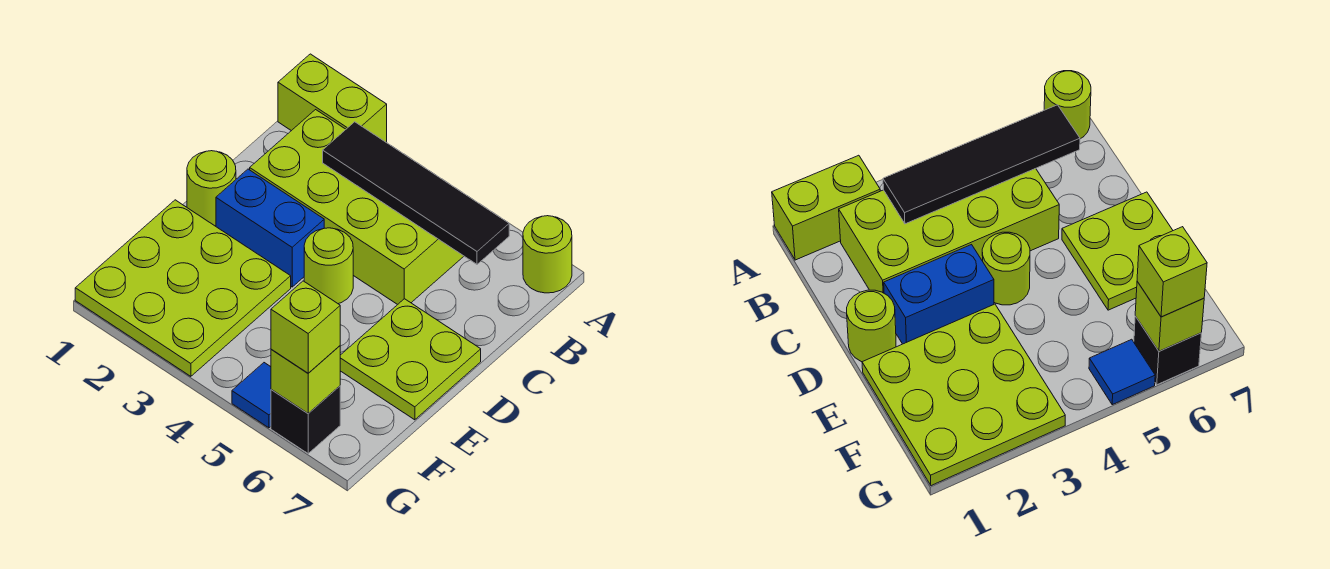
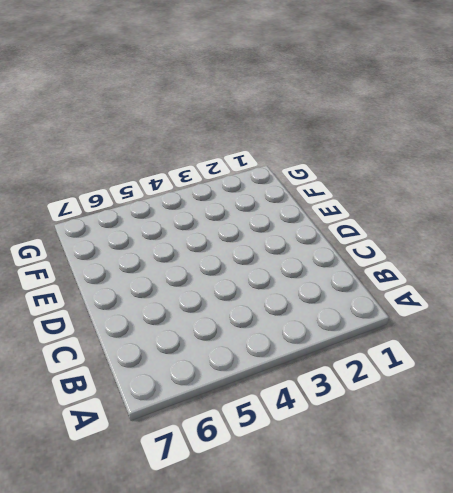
none -> lime 1x2 brick [278,54,387,143]
none -> lime 1x1 round brick [523,216,572,293]
none -> lime 2x4 brick [250,110,464,305]

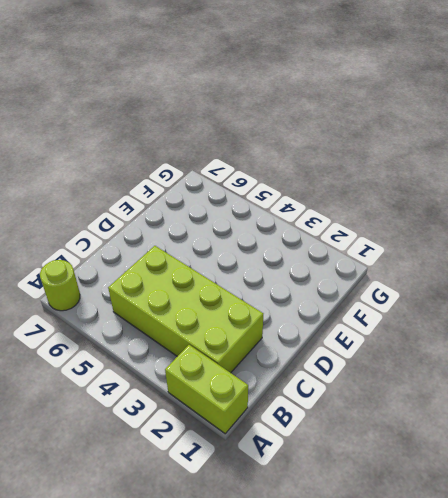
none -> lime 1x1 round brick [187,151,236,226]
none -> blue 1x2 brick [216,169,324,287]
none -> lime 1x1 round brick [304,228,353,304]

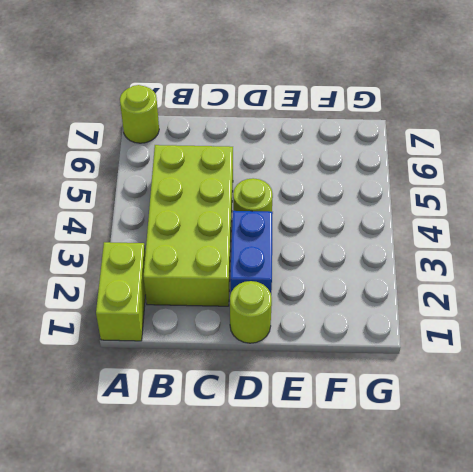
none -> lime 2x2 plate [340,299,481,420]
none -> lime 3x3 plate [75,200,291,376]
none -> blue 1x1 tile [232,363,271,428]

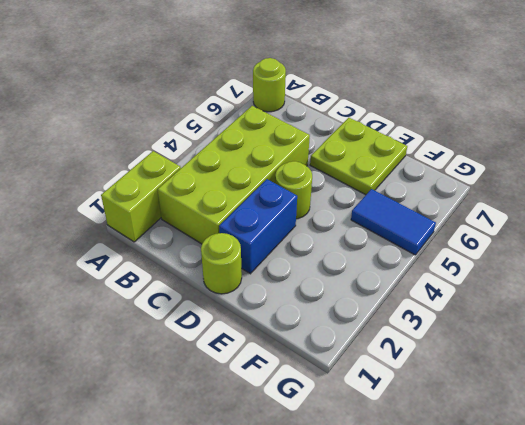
blue 1x2 tile [351,189,436,255] -> blue 1x1 tile [232,363,271,428]
none -> lime 3x3 plate [75,200,291,376]
none -> black 1x1 brick [271,386,340,453]
none -> black 1x4 tile [323,122,509,264]

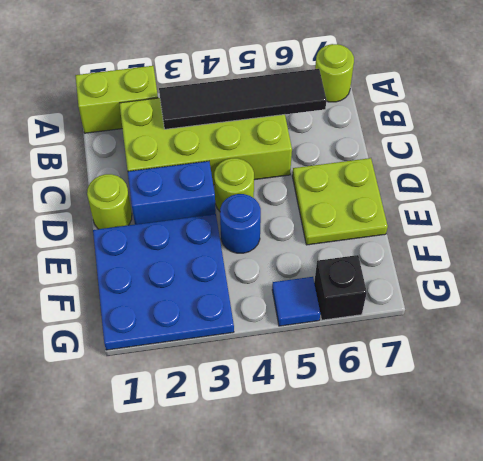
blue 3x3 plate [93,214,234,350] -> lime 3x3 plate [75,200,291,376]
blue 1x1 round brick [220,194,261,253] -> none
none -> lime 1x1 brick [271,346,340,413]
none -> lime 1x1 brick [271,281,340,373]

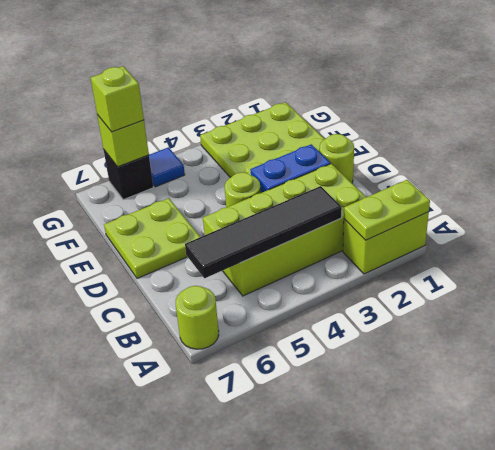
lime 1x2 plate [344,180,430,240] -> none

